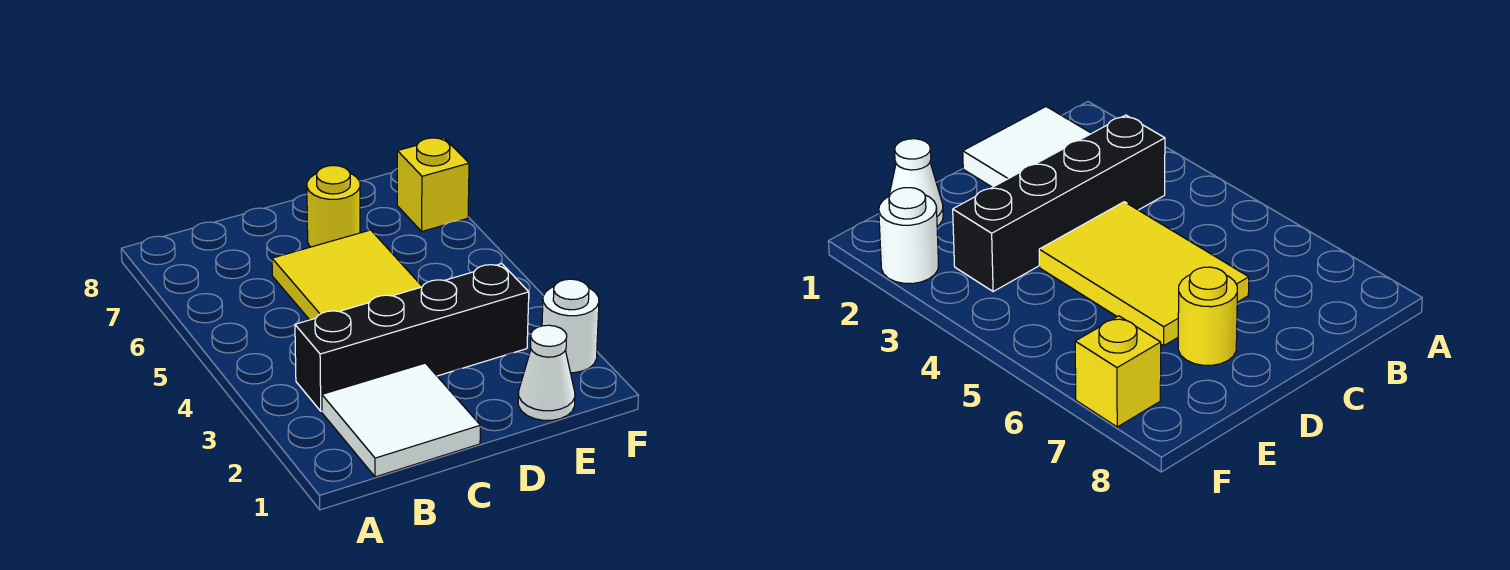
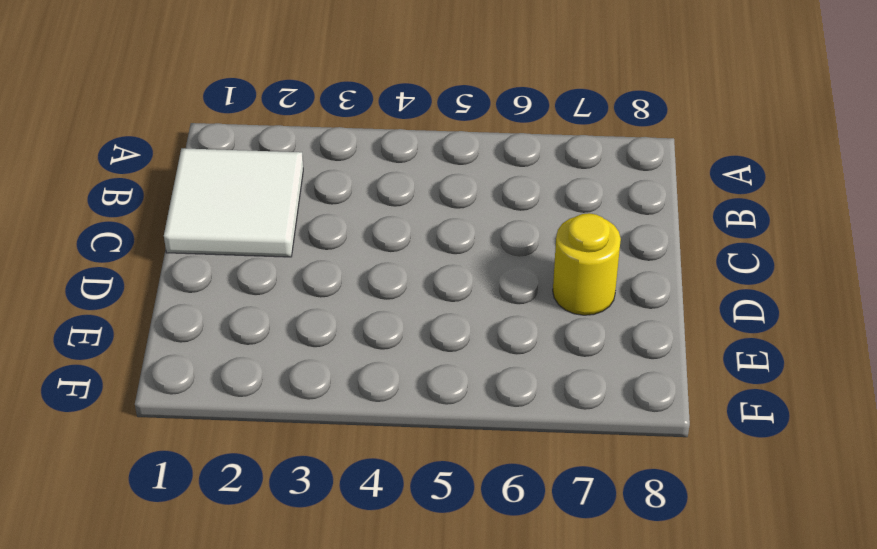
none -> black 1x4 brick [295,264,529,411]
none -> yellow 2x3 tile [272,230,422,320]

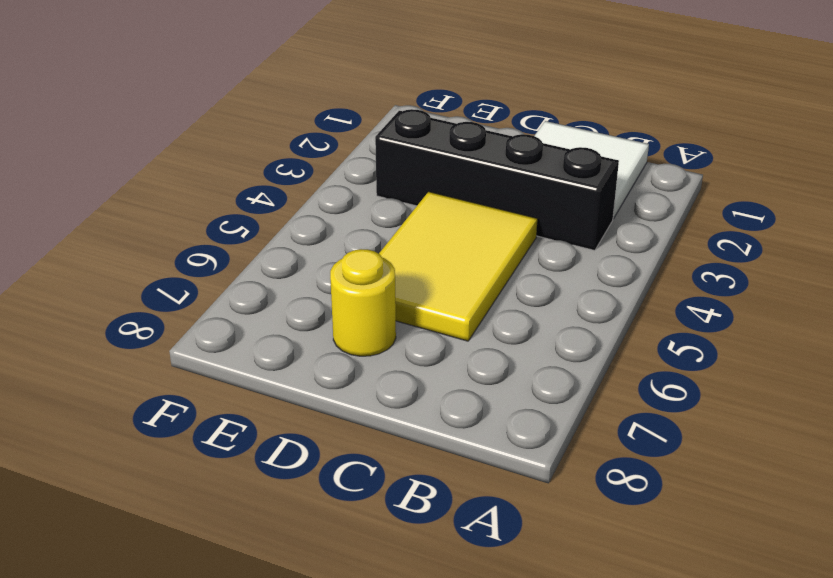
none -> white 1x1 cone [518,325,575,420]
none -> white 1x1 round brick [542,279,599,373]

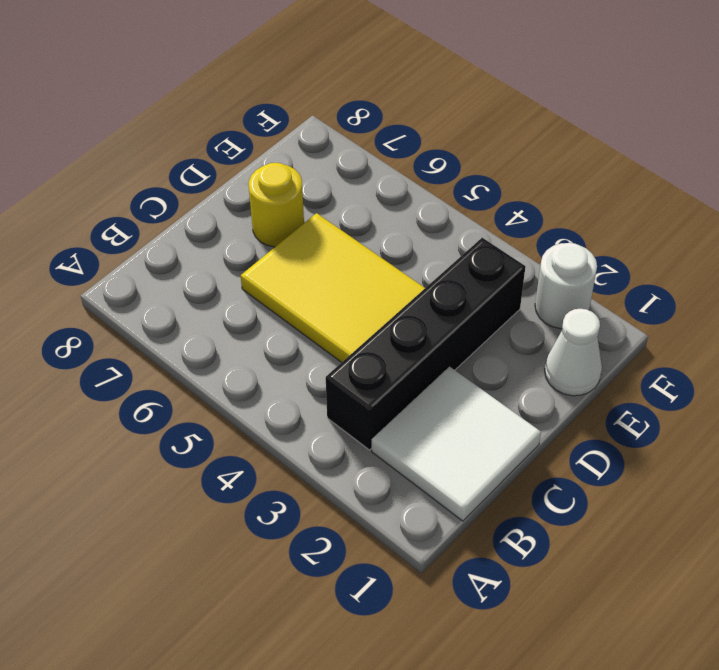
none -> yellow 1x1 brick [397,138,469,231]

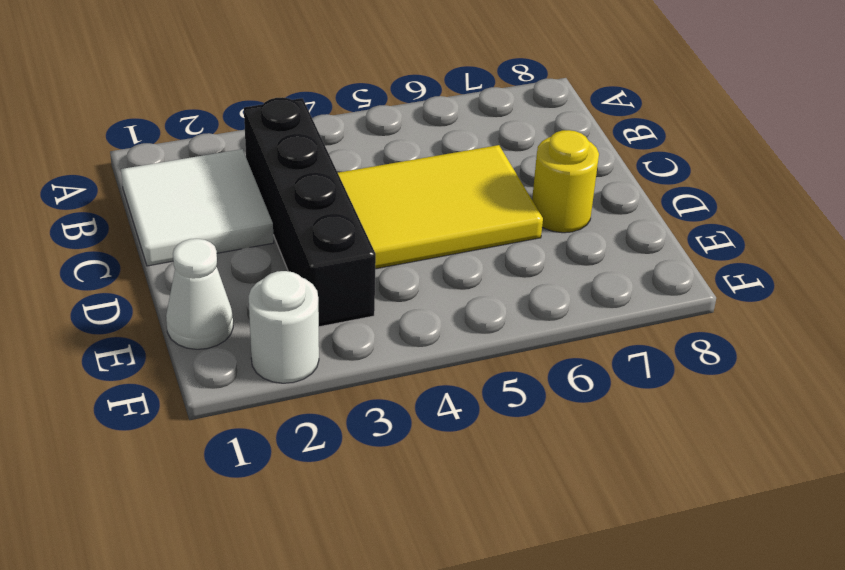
none -> yellow 1x1 brick [397,138,469,231]

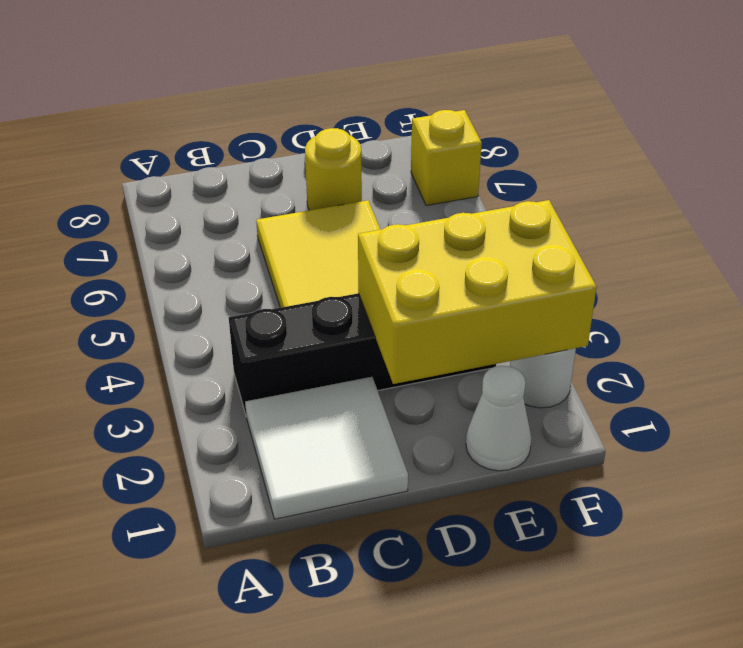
yellow 2x3 brick [358,200,597,384] -> none

